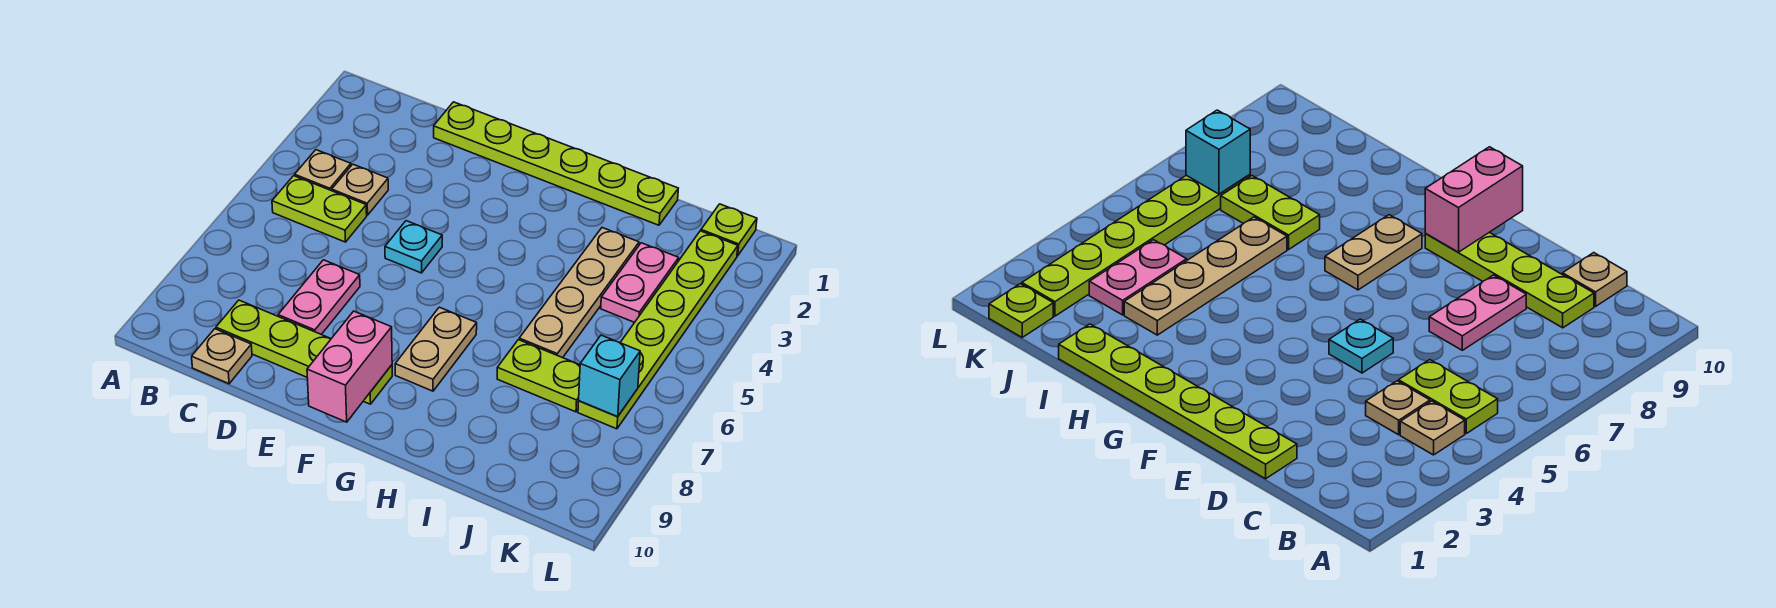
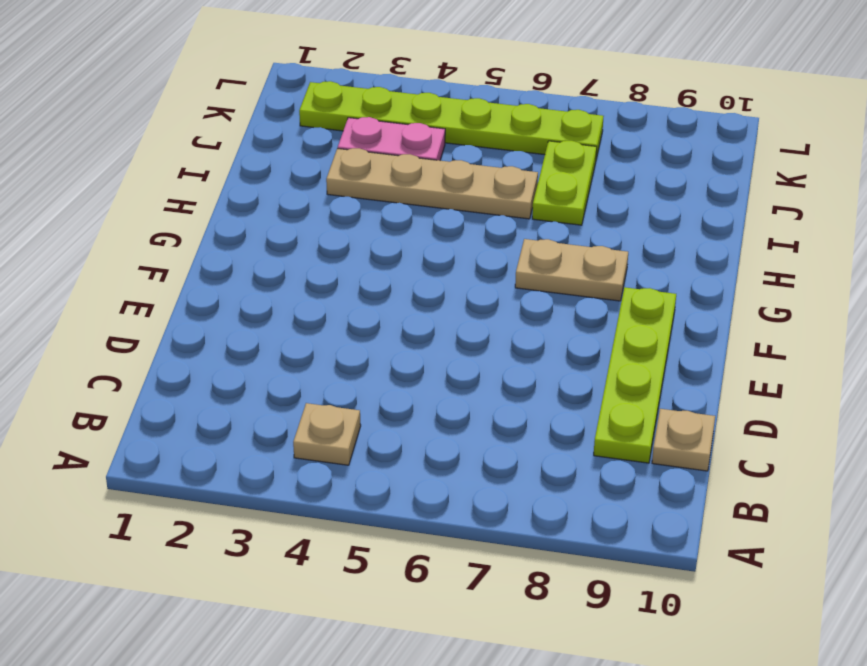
none -> lime 1x2 plate [272,176,367,242]
none -> tan 1x1 plate [332,164,388,215]
none -> lime 1x6 plate [434,102,678,225]

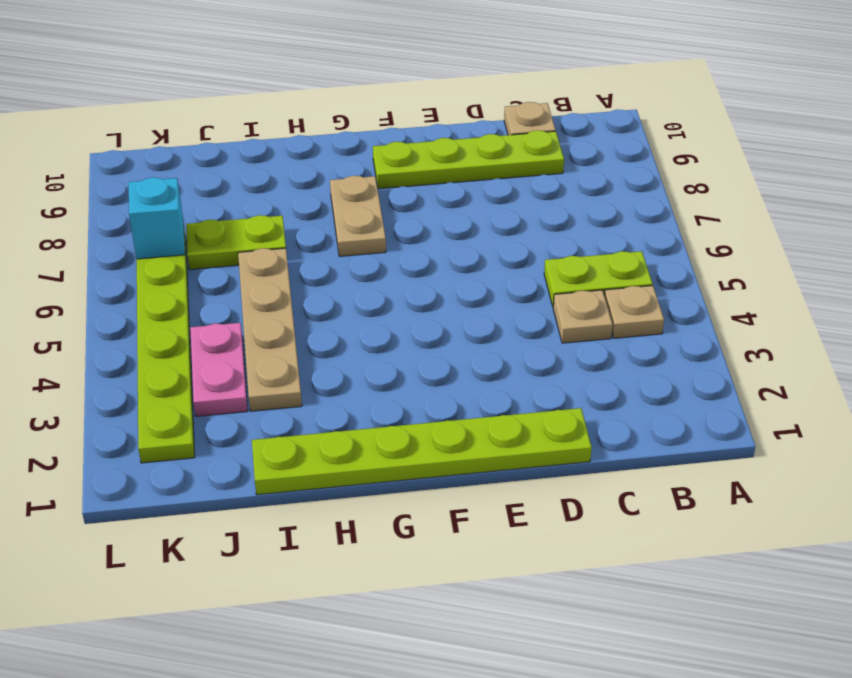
none -> pink 1x2 plate [278,260,360,334]
none -> cyan 1x1 plate [385,221,442,273]
none -> lime 1x1 plate [701,204,757,256]

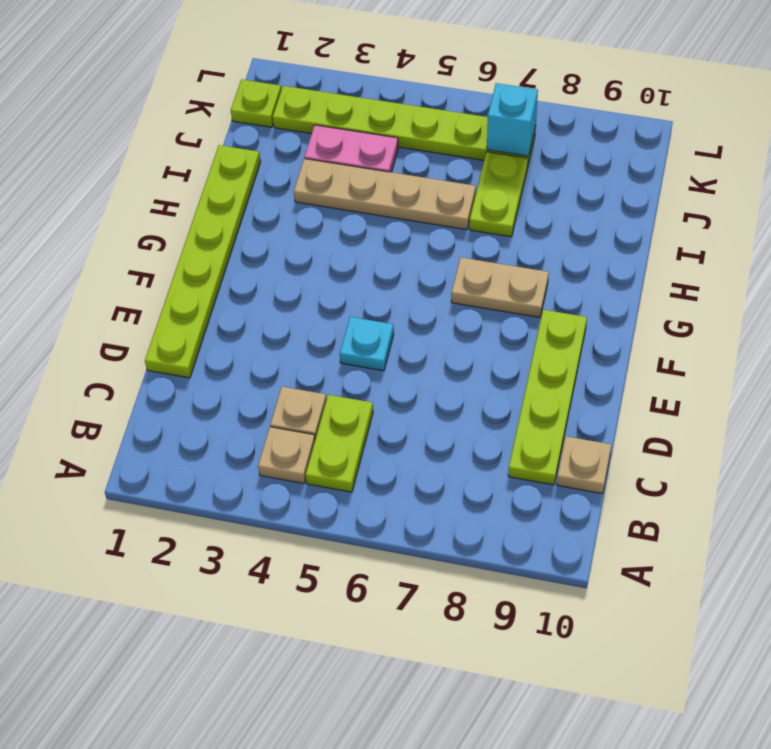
none -> pink 1x2 plate [278,260,360,334]
none -> pink 1x2 brick [307,311,392,422]

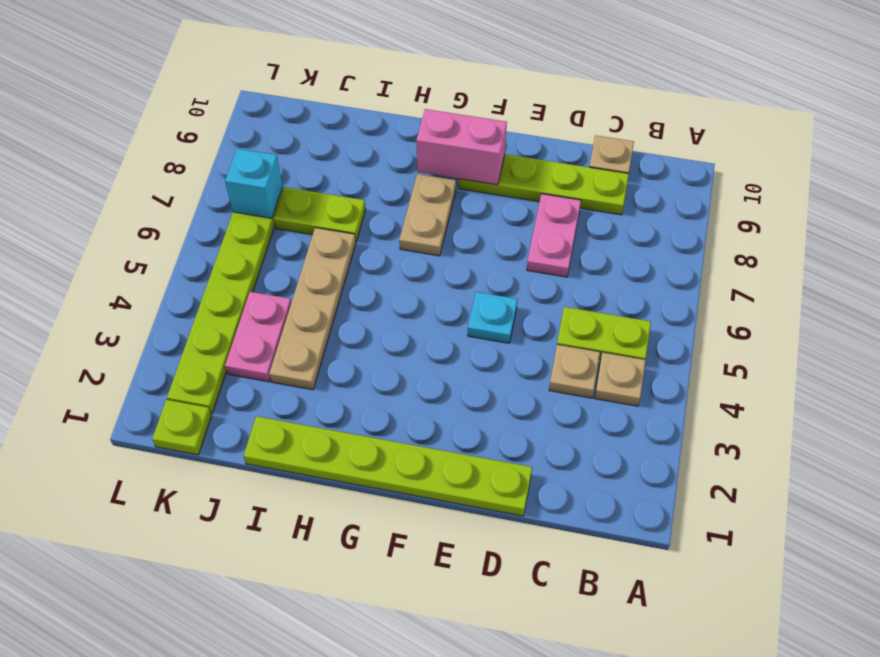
pink 1x2 brick [416,109,507,185] -> pink 1x2 brick turned to [307,311,392,422]

